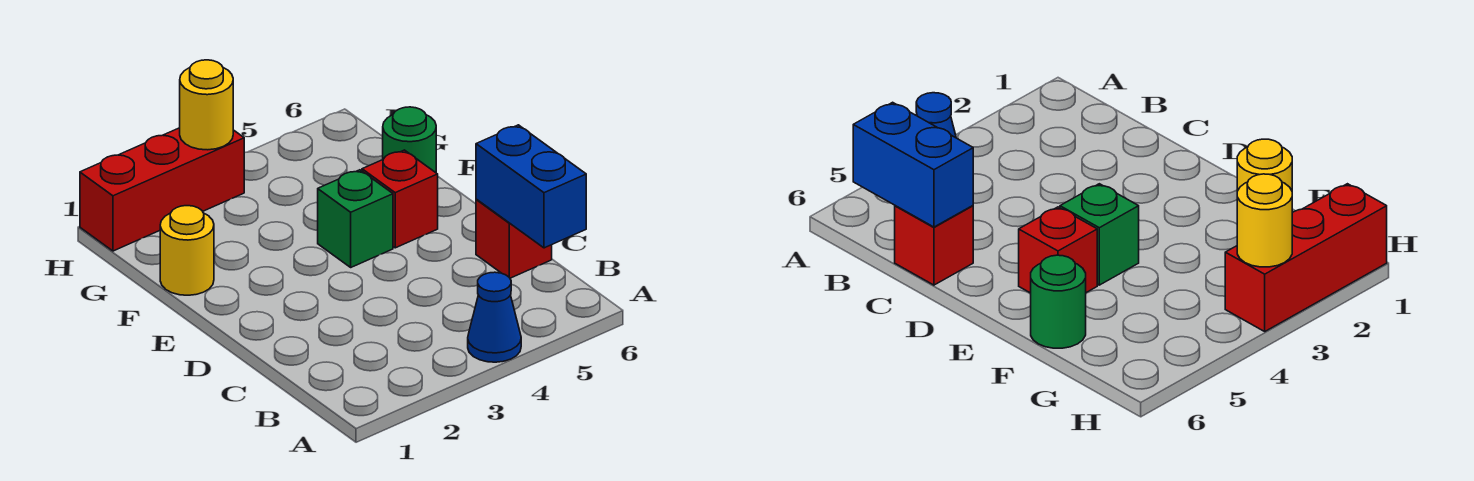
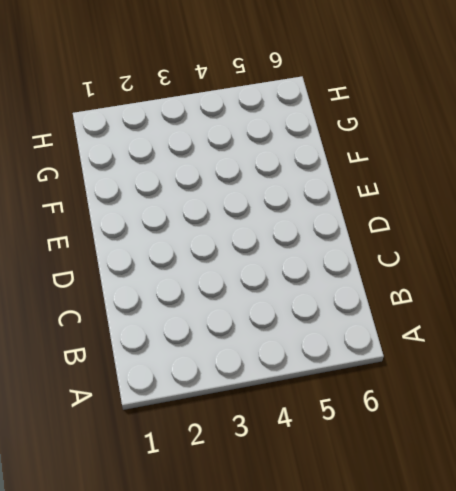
none -> blue 1x1 cone [468,272,521,362]
none -> red 1x1 brick [476,199,552,278]

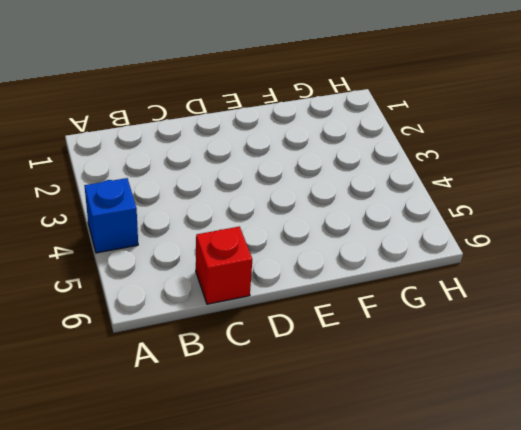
blue 1x1 brick [84,178,138,253] -> blue 1x1 cone [468,272,521,362]
none -> green 1x1 brick [318,170,393,267]
none -> red 1x1 brick [362,150,438,248]

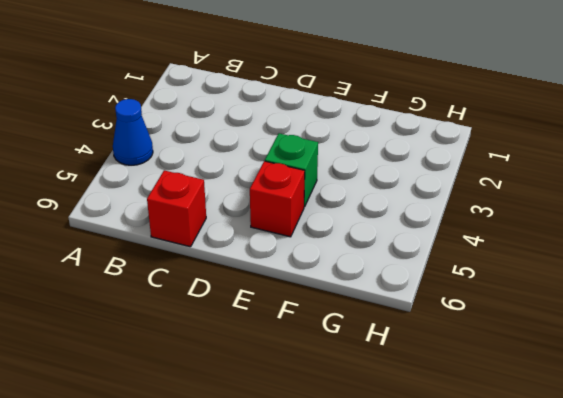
none -> yellow 1x1 round brick [160,206,214,295]
none -> green 1x1 round brick [383,107,436,173]

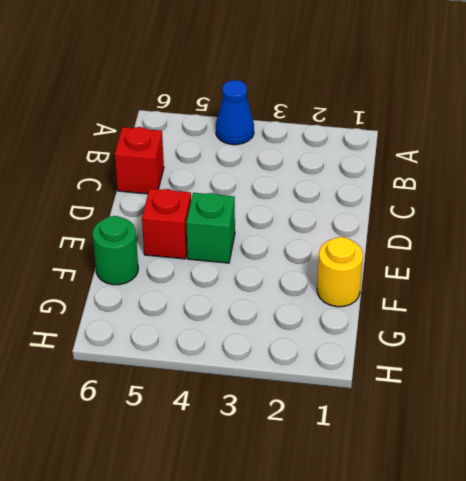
none -> red 1x3 brick [80,128,244,251]
none -> blue 1x2 brick [476,125,586,248]

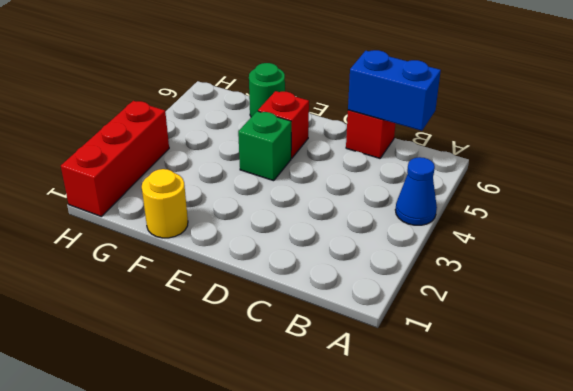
none -> yellow 1x1 round brick [180,60,233,150]

